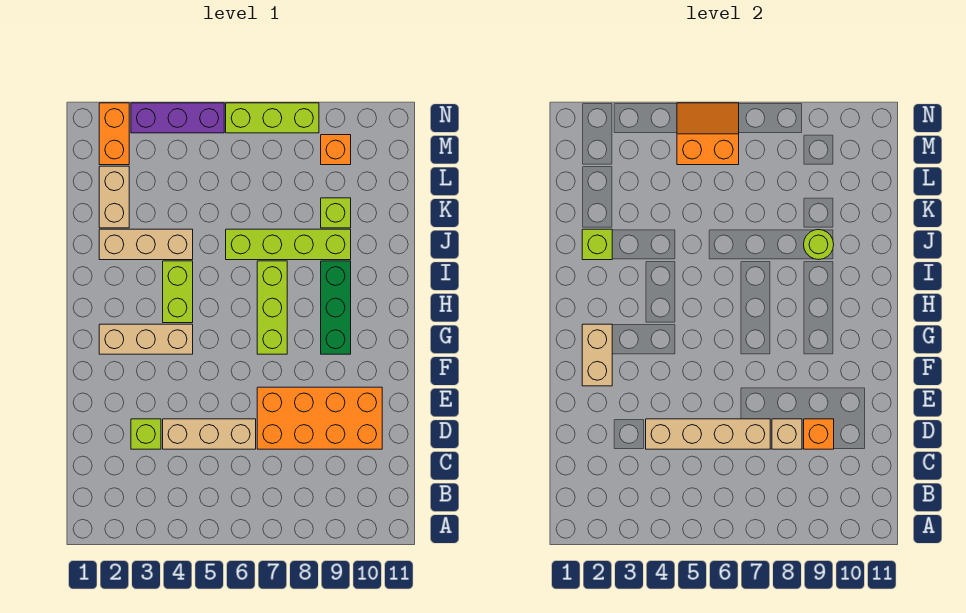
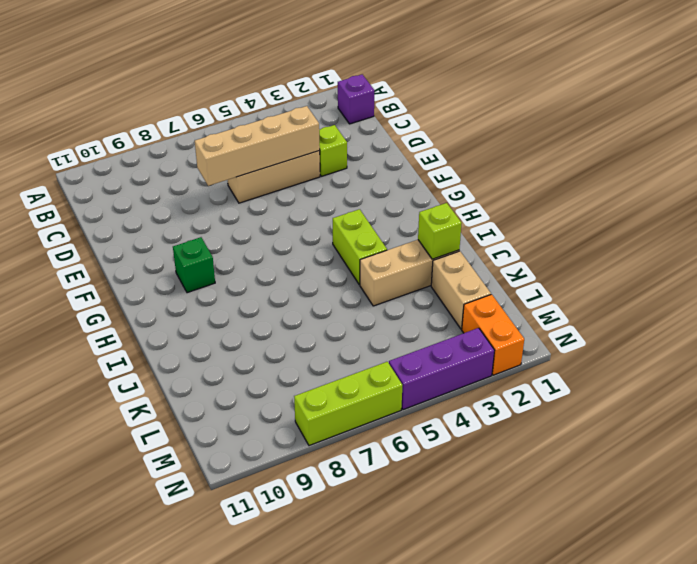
purple 1x1 brick [337,74,374,124] -> none
green 1x1 brick [173,237,215,293] -> green 1x3 brick [321,261,351,354]
none -> orange 2x4 brick [257,387,382,449]
none -> tan 1x3 brick [99,324,193,354]
none -> lime 1x3 brick [257,261,287,354]

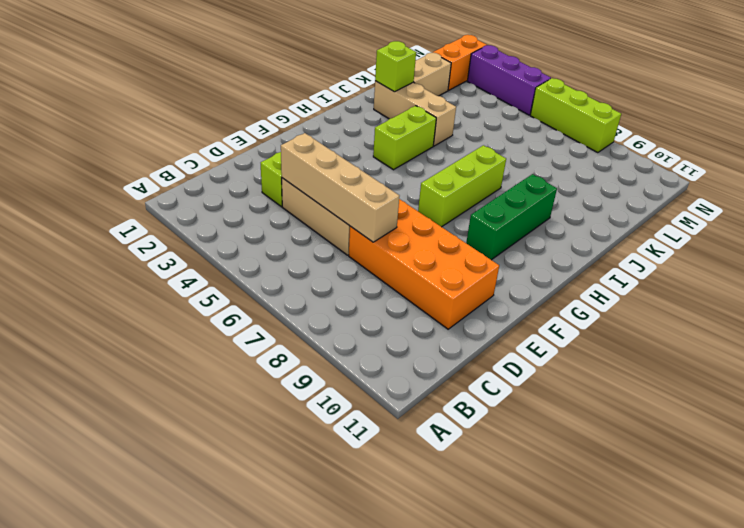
none -> tan 1x3 brick [99,324,193,354]
none -> lime 1x4 brick [226,229,351,260]
none -> lime 1x1 brick [321,198,351,228]

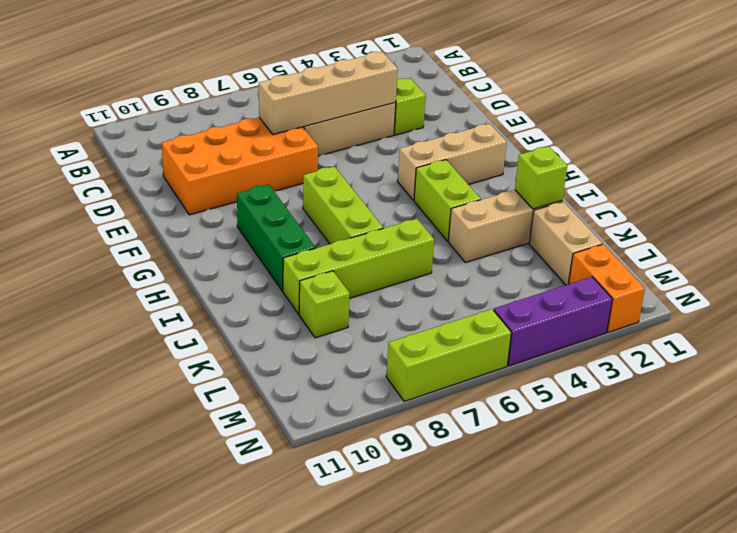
none -> orange 1x1 brick [321,135,351,165]
none -> tan 1x1 brick [772,419,802,449]
none -> orange 1x1 brick [804,419,834,449]

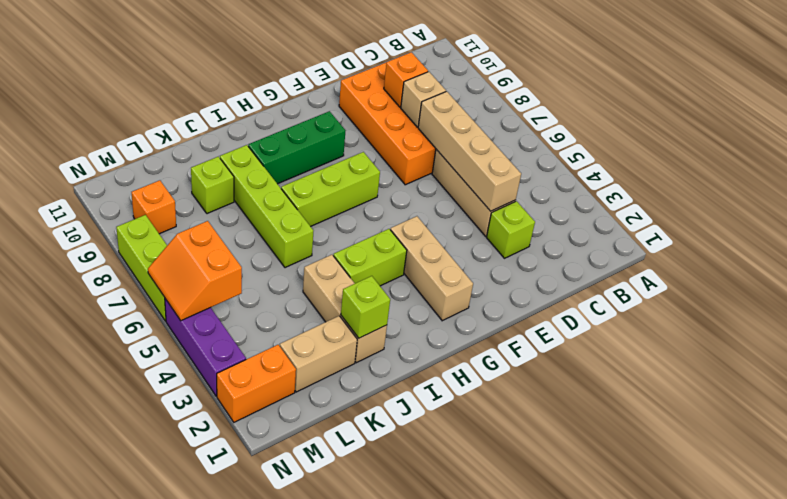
none -> tan 1x2 brick [582,324,612,386]
none -> lime 1x1 round brick [804,230,834,260]

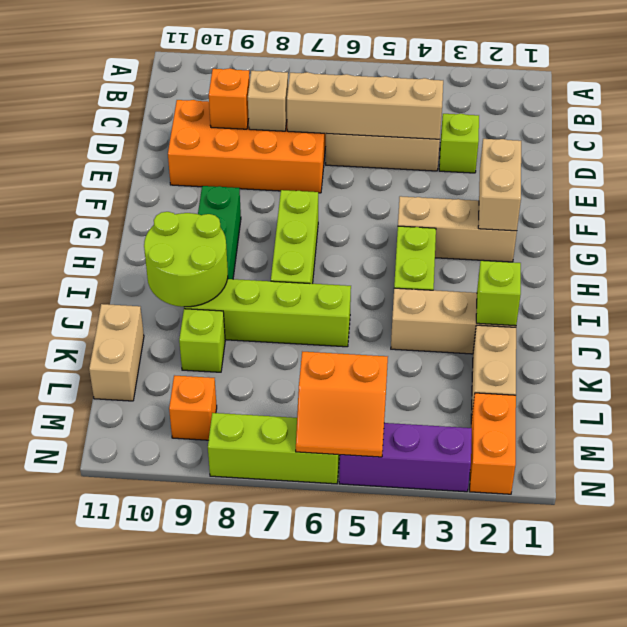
lime 2x2 round brick [144,212,228,307] -> lime 1x1 round brick [804,230,834,260]
tan 1x2 brick [89,304,144,401] -> none

